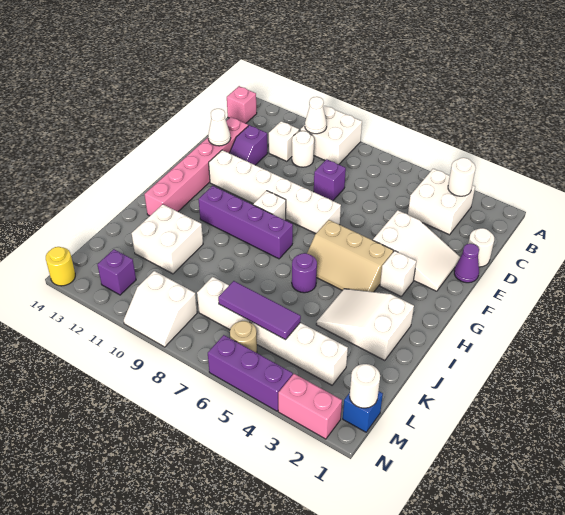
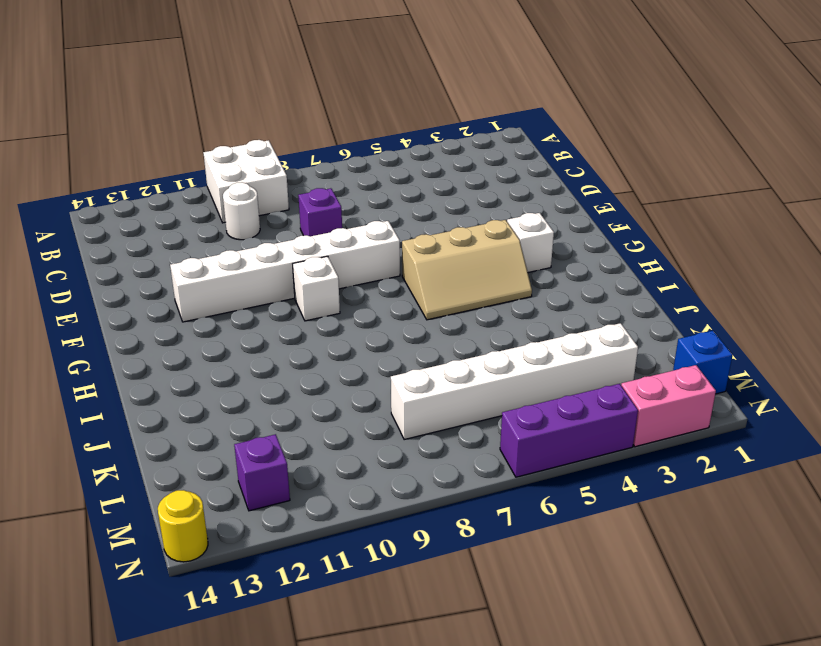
none -> white 2x2 brick [408,169,475,235]
none -> pink 1x1 brick [227,86,257,123]
none -> white 1x1 brick [269,121,299,161]
none -> white 1x1 round brick [468,228,494,267]

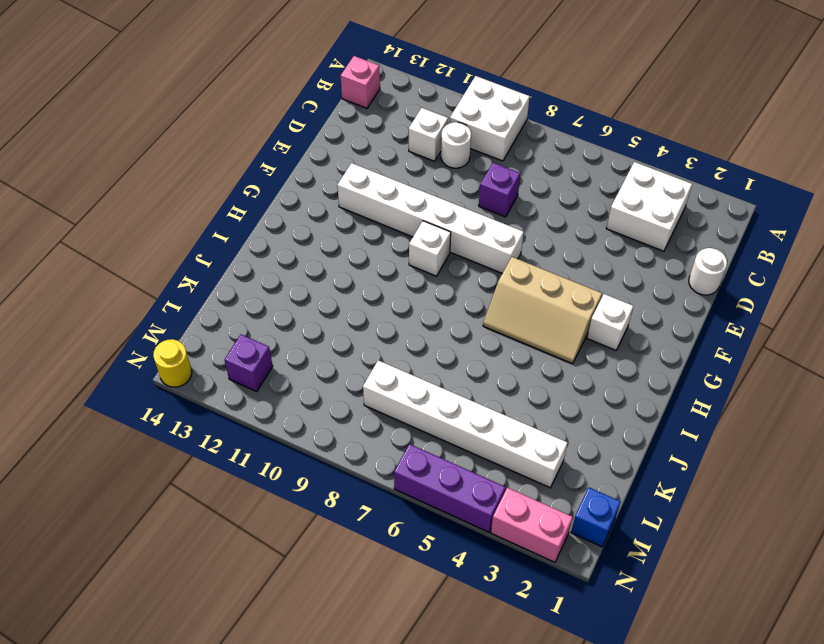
none -> purple 1x2 slope [230,125,267,165]
none -> pink 1x6 brick [144,117,248,216]
none -> purple 1x1 cone [454,244,479,283]
none -> white 2x3 slope [373,210,460,291]

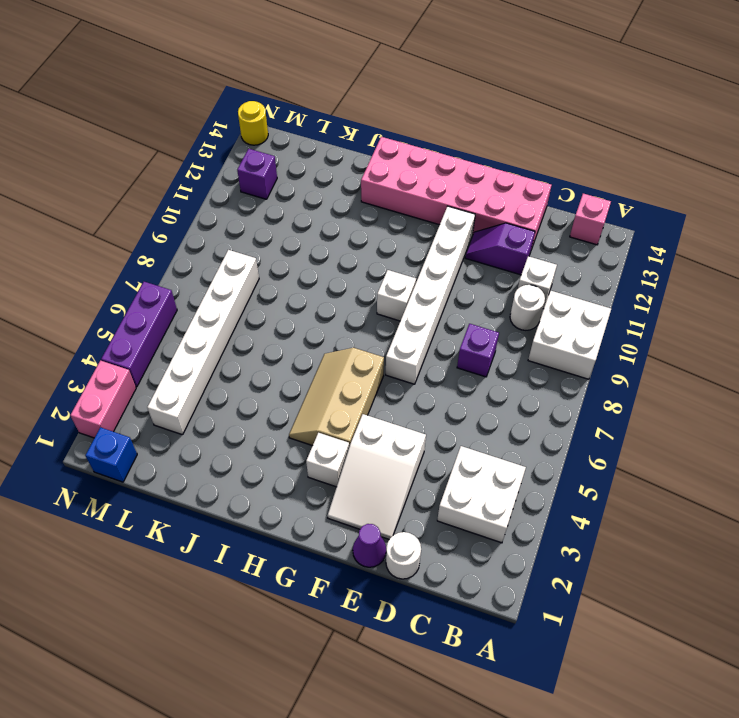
pink 2x6 brick [361,137,552,249] -> pink 1x6 brick [144,117,248,216]
none -> purple 1x4 brick [198,186,293,259]
none -> white 2x3 slope [316,289,414,361]
none -> purple 1x1 round brick [292,253,317,293]
none -> white 2x2 brick [132,205,203,274]

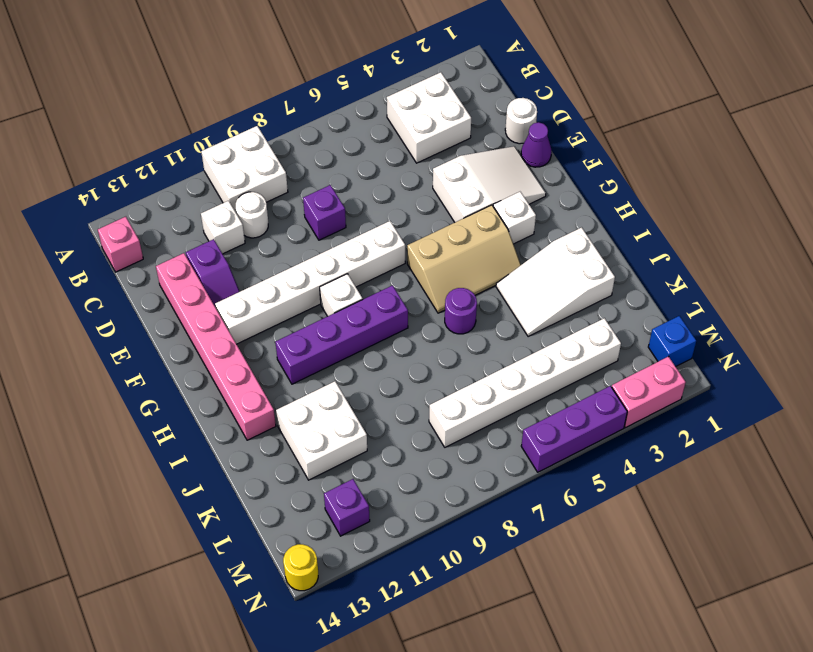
none -> tan 1x1 round brick [230,321,257,353]
none -> white 2x2 slope [124,271,197,347]
none -> white 1x1 round brick [448,158,476,196]
none -> white 1x1 cone [305,97,327,134]

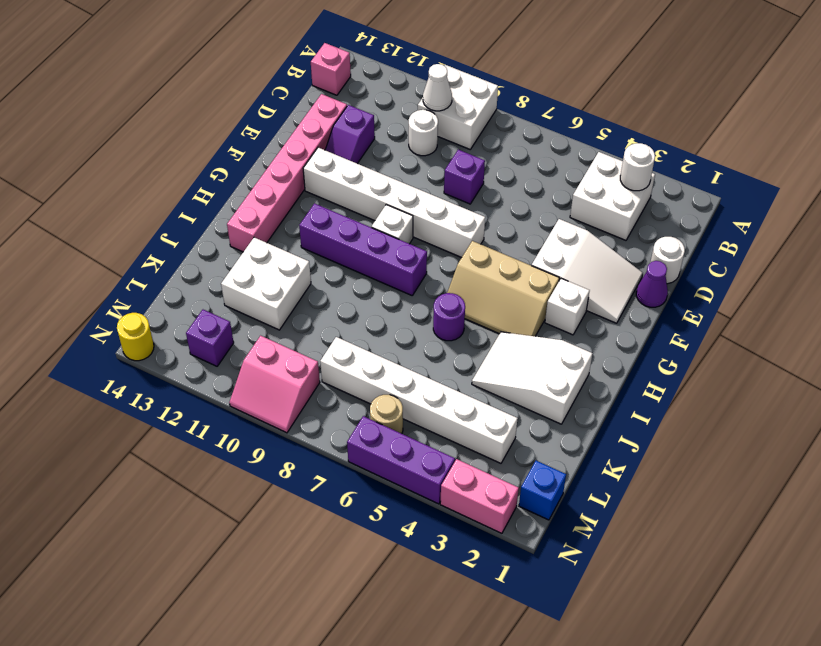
pink 2x2 slope [229,336,320,433] -> white 2x2 slope [124,271,197,347]
none -> white 1x1 brick [269,121,299,161]
none -> white 1x1 cone [208,109,231,146]
none -> purple 1x3 tile [218,281,301,340]
none -> white 1x1 round brick [350,364,380,408]

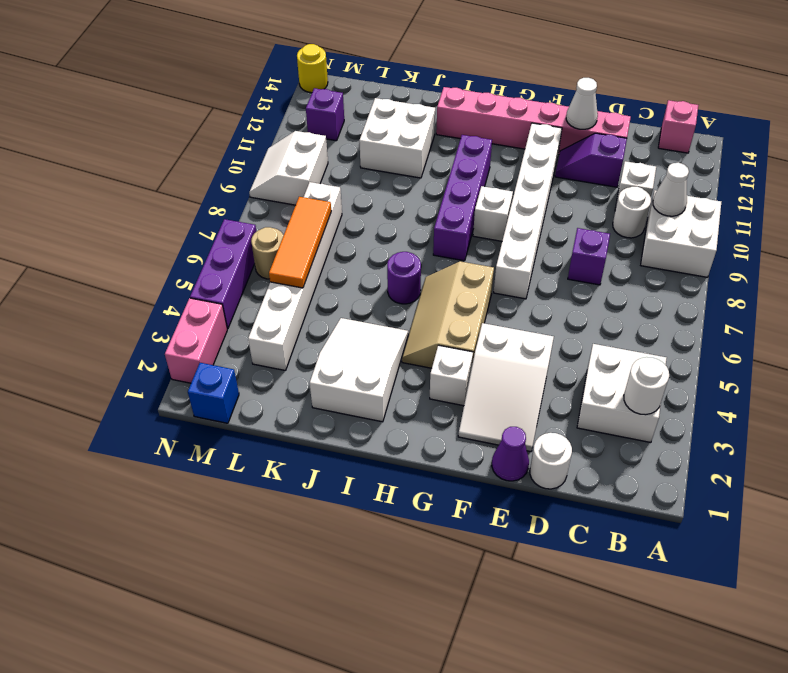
orange 1x3 tile [269,197,331,288] -> purple 1x3 tile [218,281,301,340]
none -> white 1x1 round brick [350,364,380,408]

